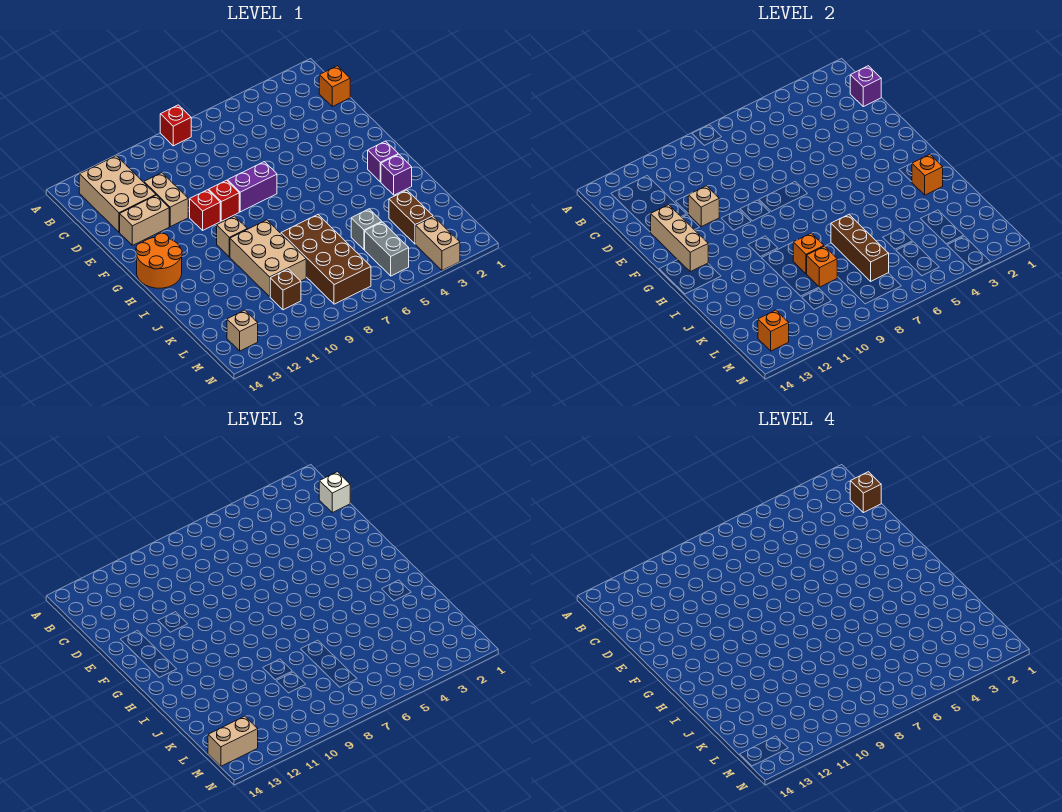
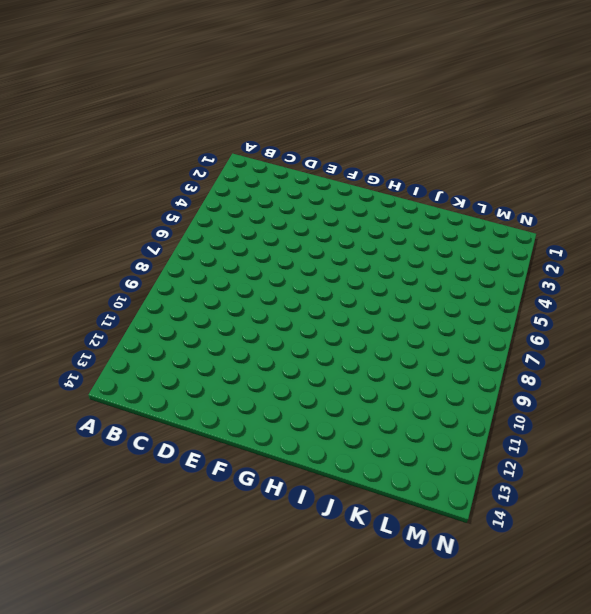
none -> red 1x1 brick [160,105,191,146]
none -> tan 2x3 brick [79,156,156,232]
none -> orange 1x1 brick [319,66,350,107]
none -> tan 1x2 brick [144,173,188,227]

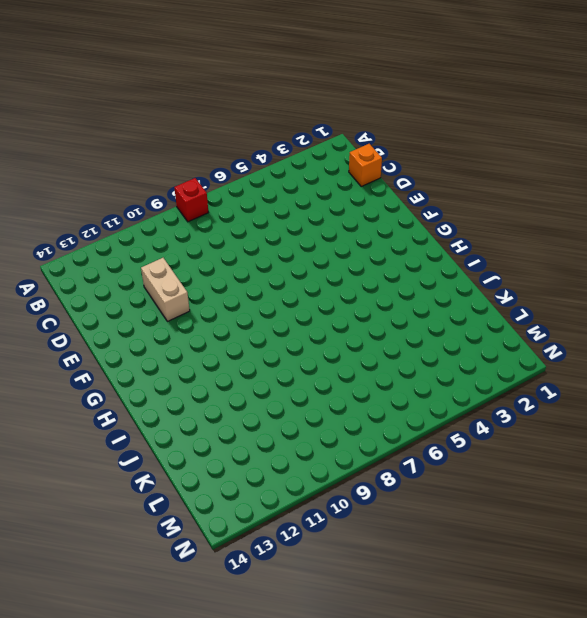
none -> tan 2x3 brick [79,156,156,232]
none -> tan 1x2 brick [120,195,169,245]
none -> purple 1x2 brick [228,162,277,212]
none -> red 1x1 brick [209,180,239,221]

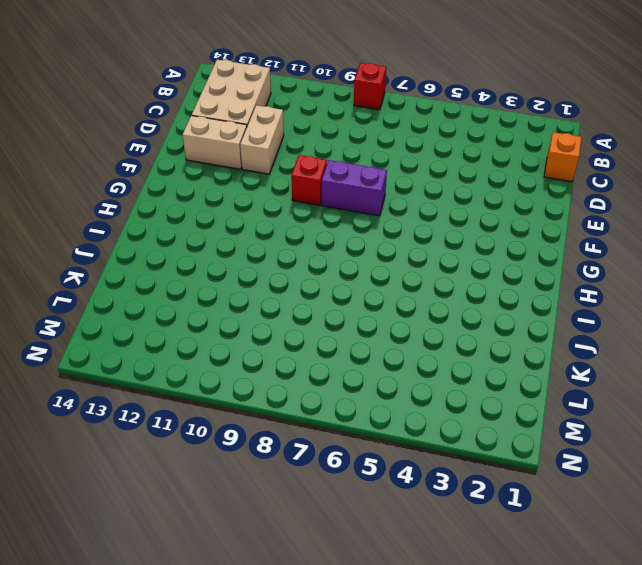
none -> red 1x1 brick [190,190,220,230]
none -> orange 2x2 round brick [136,233,182,288]
none -> purple 1x1 brick [368,141,398,182]
none -> tan 1x1 brick [217,216,247,257]

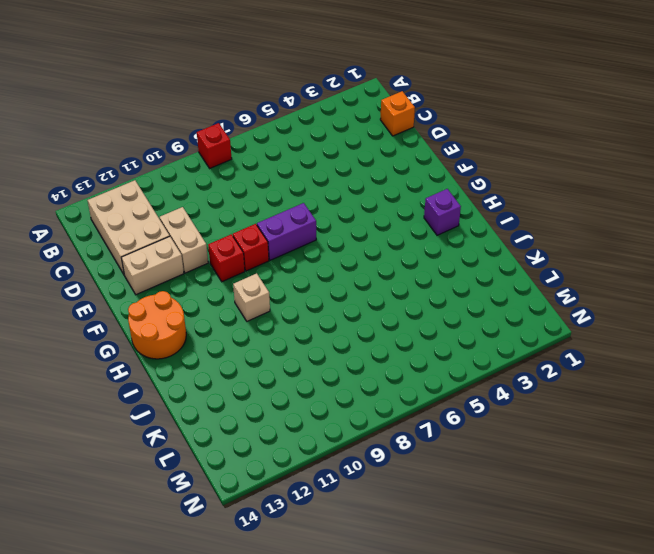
none -> purple 1x1 brick [381,154,412,195]
none -> tan 2x3 brick [230,220,306,296]
none -> brown 2x4 brick [281,215,371,304]
none -> brown 1x2 brick [389,190,433,244]

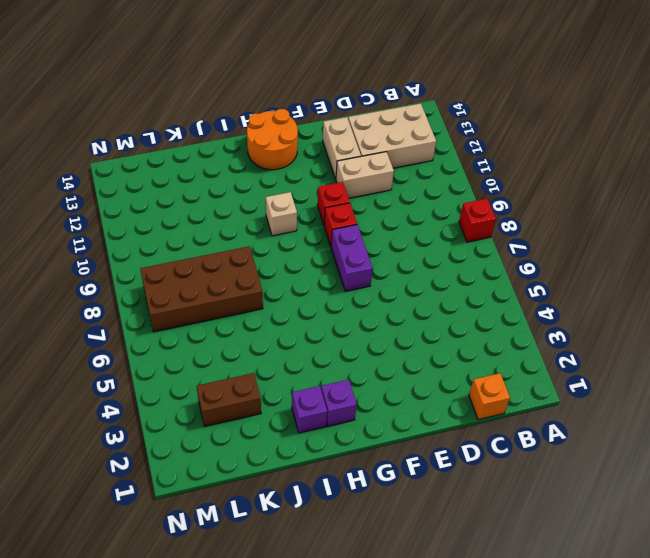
none -> tan 2x3 brick [230,220,306,296]
none -> grey 1x1 brick [351,209,382,250]
none -> grey 1x2 brick [365,222,409,276]
none -> brown 1x1 brick [270,269,301,310]

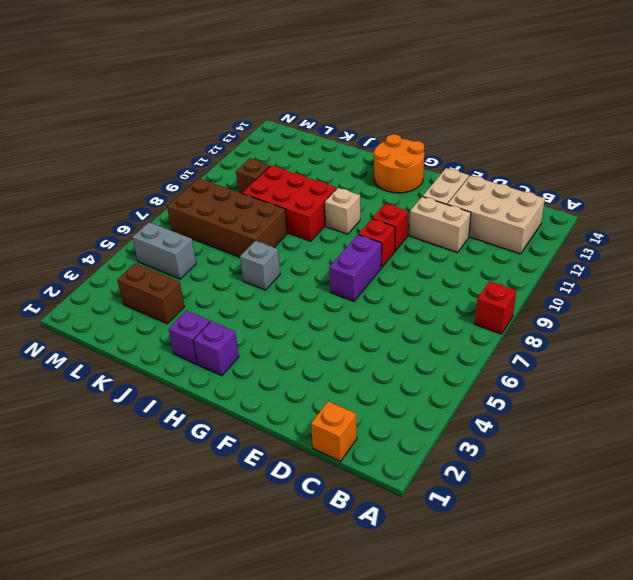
grey 1x1 brick [240,241,280,290] -> grey 1x1 brick moved to [351,209,382,250]
red 2x3 brick [242,166,337,241] -> tan 2x3 brick [230,220,306,296]
none -> tan 1x2 brick [416,217,460,270]
none -> tan 1x1 brick [227,310,258,351]
none -> purple 1x1 brick [850,66,881,107]
none -> tan 1x1 brick [688,186,719,227]

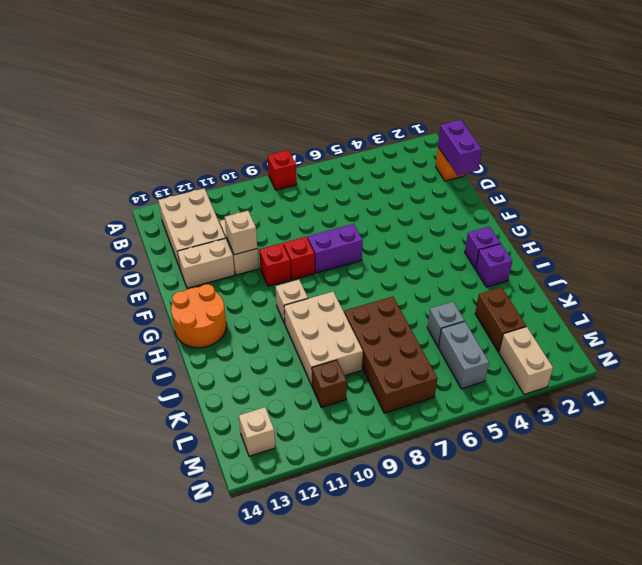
purple 1x2 brick [438,120,482,176] -> purple 1x1 brick [850,66,881,107]
none -> tan 1x3 brick [651,205,708,272]
none -> orange 1x1 brick [912,154,943,195]
none -> brown 1x3 brick [831,215,889,281]
none -> orange 1x1 brick [793,233,824,274]

